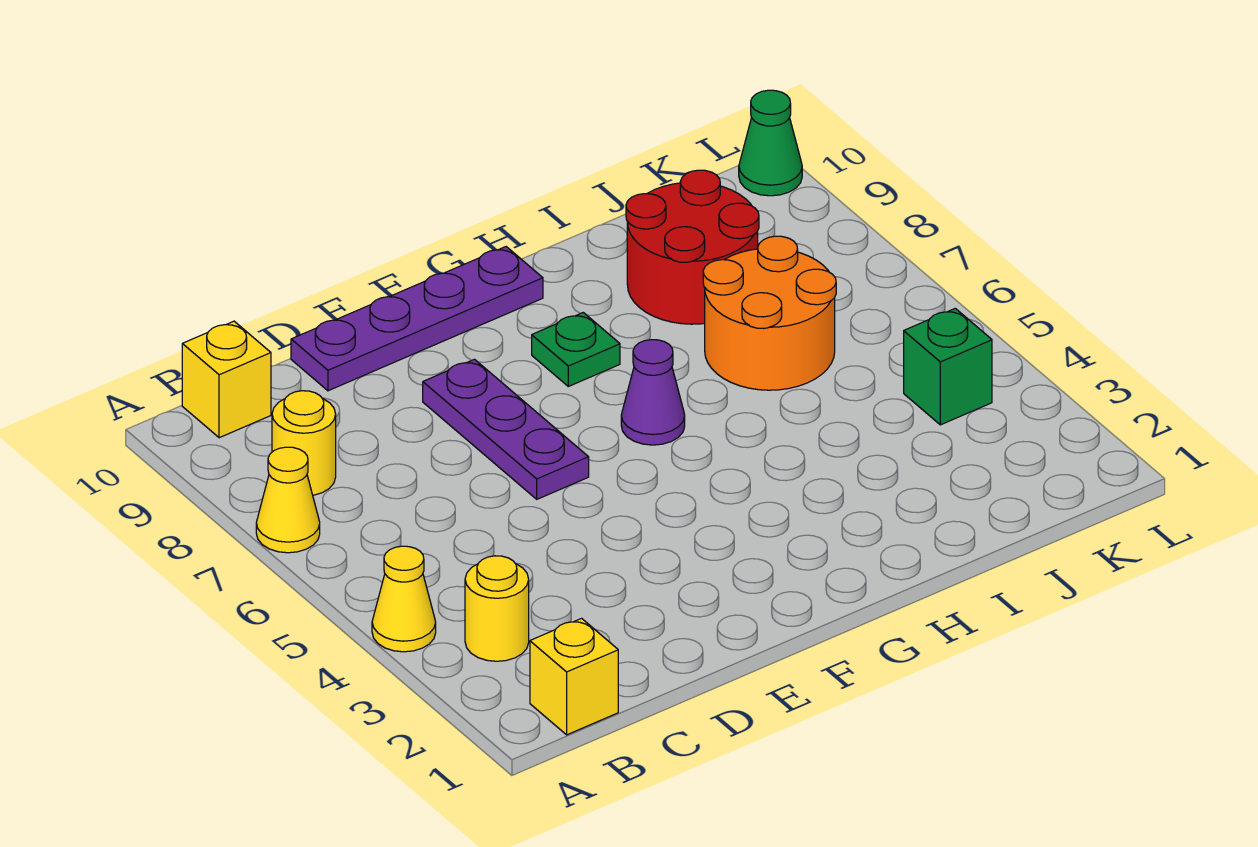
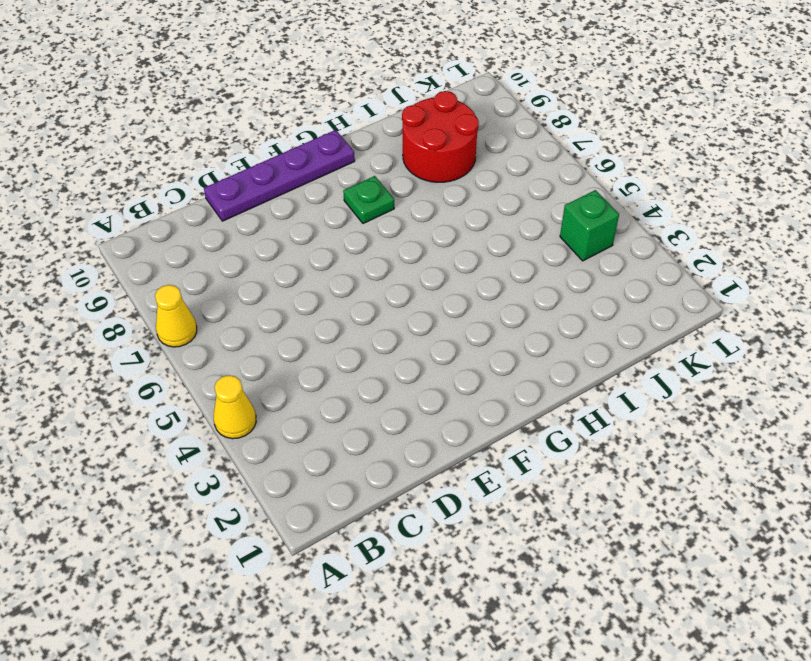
none -> yellow 1x1 brick [530,618,618,735]
none -> yellow 1x1 round brick [465,556,529,661]
none -> yellow 1x1 round brick [272,391,336,495]

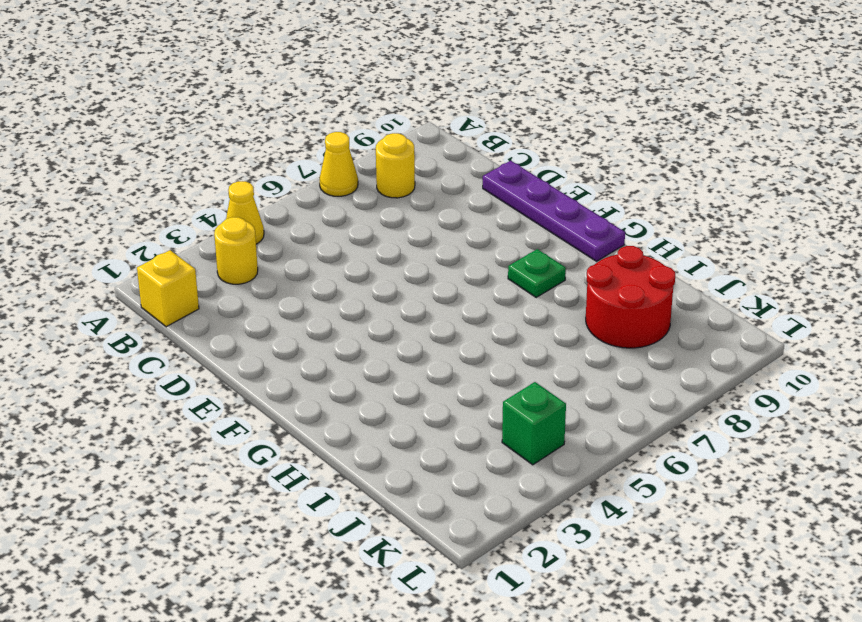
none -> yellow 1x1 brick [182,321,271,438]
none -> purple 1x3 plate [423,359,589,499]
none -> purple 1x1 cone [621,340,685,445]

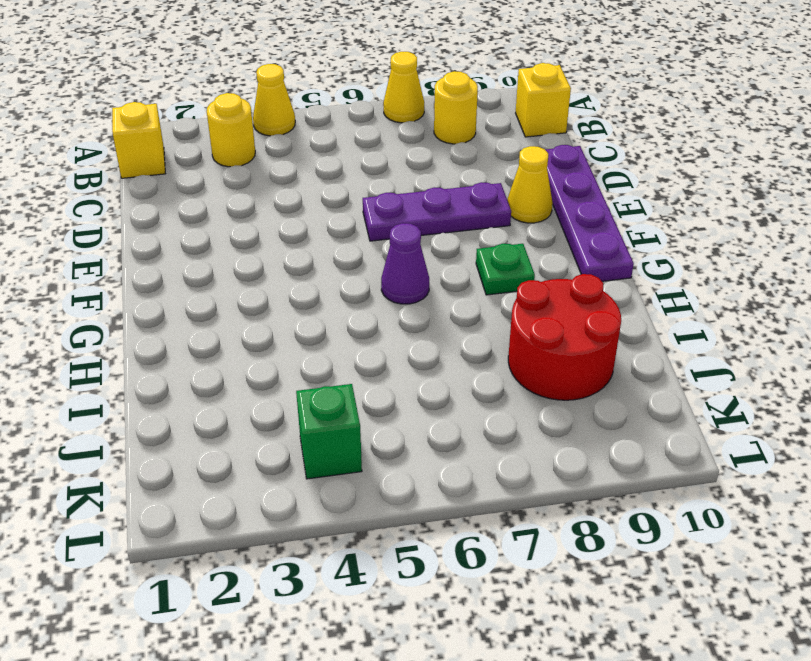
yellow 1x1 cone [507,146,553,223] -> none
none -> orange 2x2 round brick [703,236,836,390]
none -> green 1x1 cone [739,90,802,196]

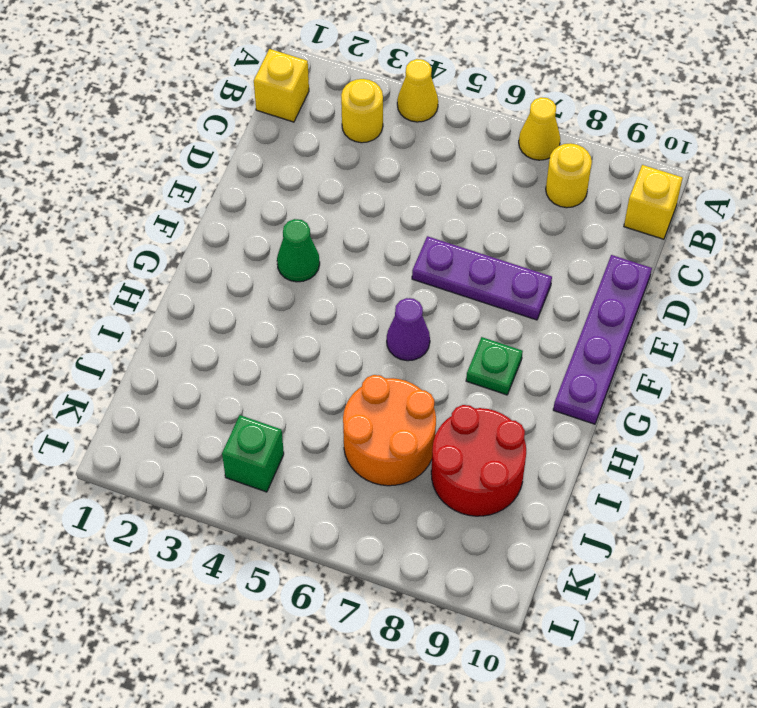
green 1x1 cone [277,219,320,282] -> green 1x1 cone moved to [739,90,802,196]

